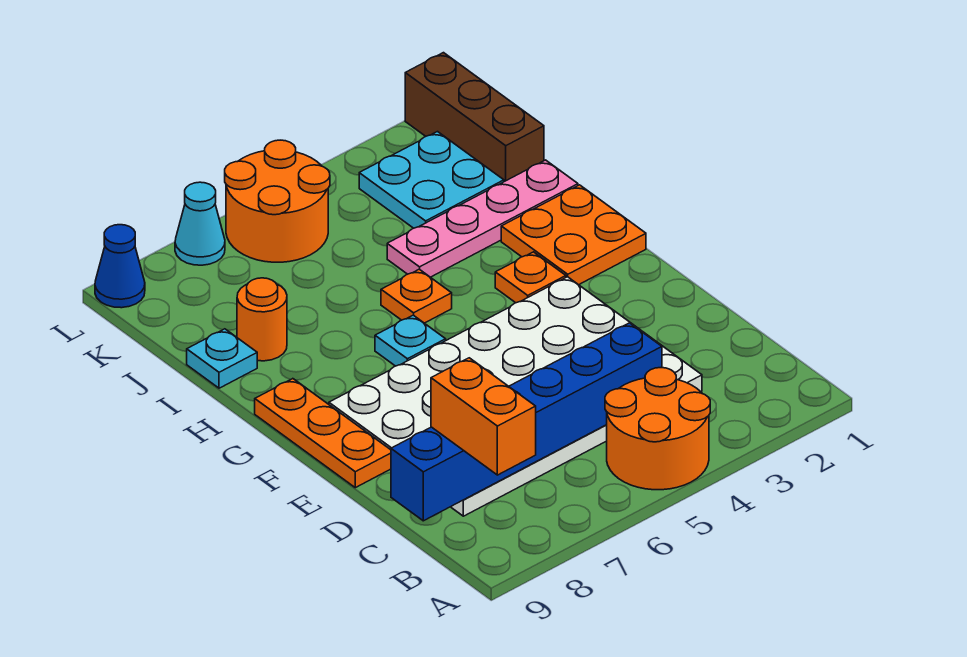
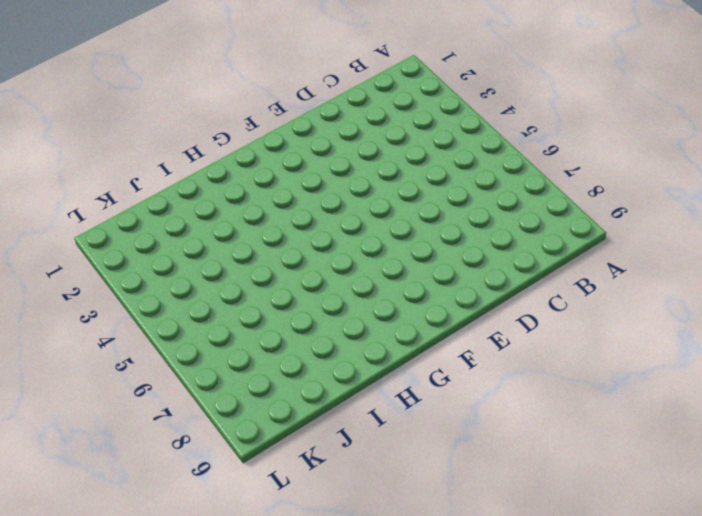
none -> orange 2x2 round brick [605,368,710,490]
none -> white 4x6 plate [329,277,702,516]
none -> orange 1x3 plate [255,379,391,488]

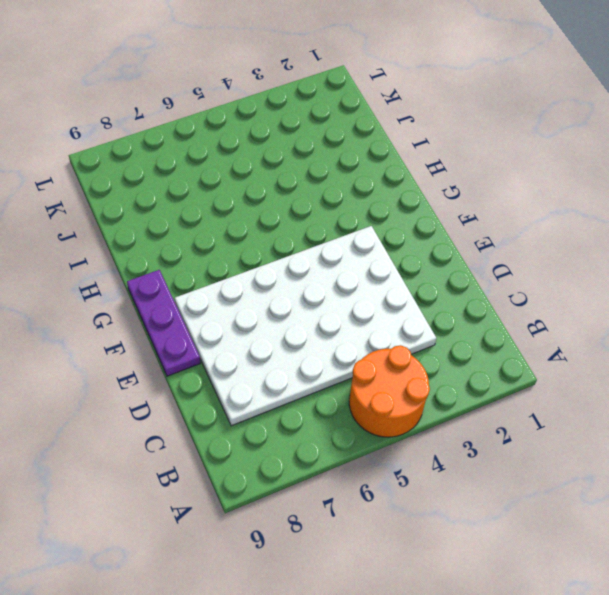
purple 1x3 plate [127,270,200,376] -> orange 1x3 plate [255,379,391,488]
none -> orange 2x2 plate [501,185,646,285]
none -> orange 1x1 plate [495,252,566,303]
none -> cyan 1x1 plate [375,315,446,366]

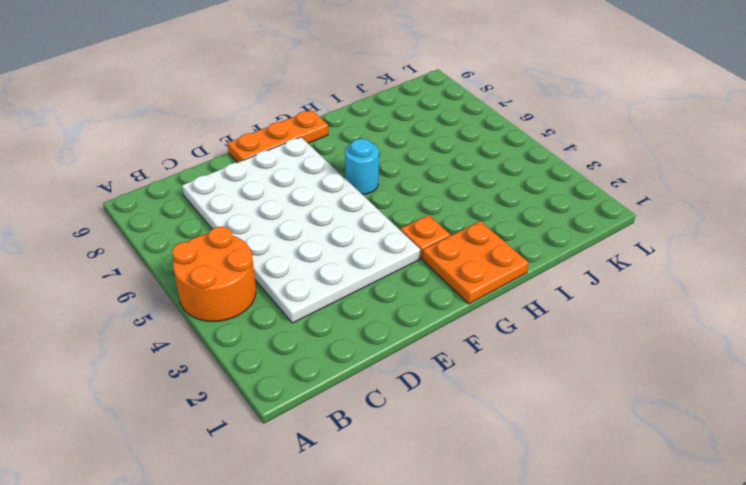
cyan 1x1 round brick [345,139,379,194] -> cyan 1x1 plate [375,315,446,366]
none -> orange 1x1 plate [381,269,452,323]
none -> pink 1x4 plate [387,160,578,277]
none -> orange 1x1 round brick [237,278,287,361]

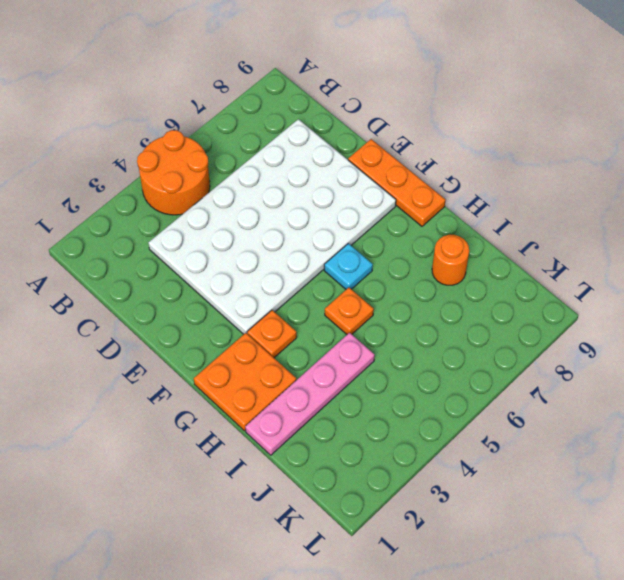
none -> cyan 1x1 plate [187,329,257,388]
none -> brown 1x3 brick [405,53,544,182]
none -> cyan 2x2 plate [359,132,504,228]

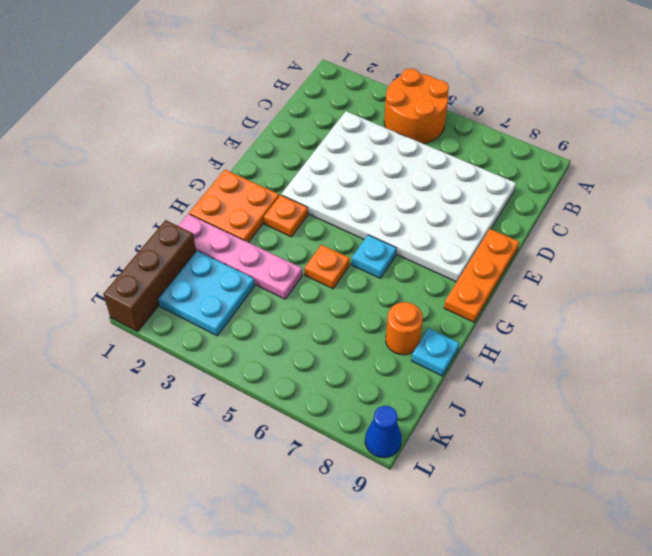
none -> orange 2x2 round brick [225,140,330,262]
none -> cyan 1x1 cone [175,182,225,265]
none -> blue 1x6 brick [391,323,662,521]

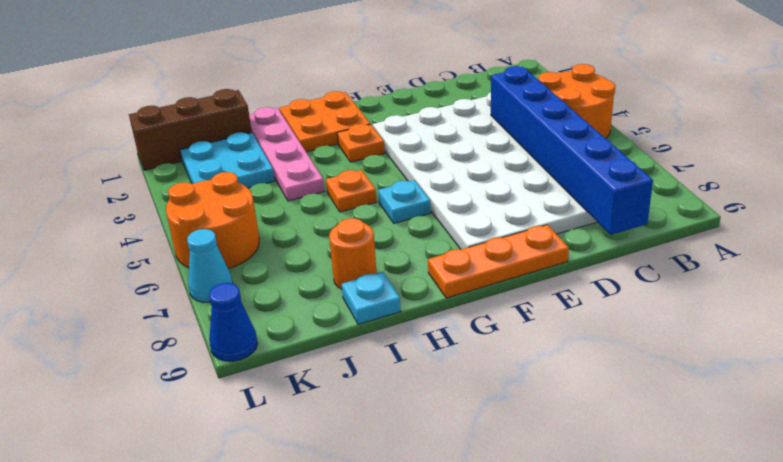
none -> orange 1x2 brick [431,358,536,475]

